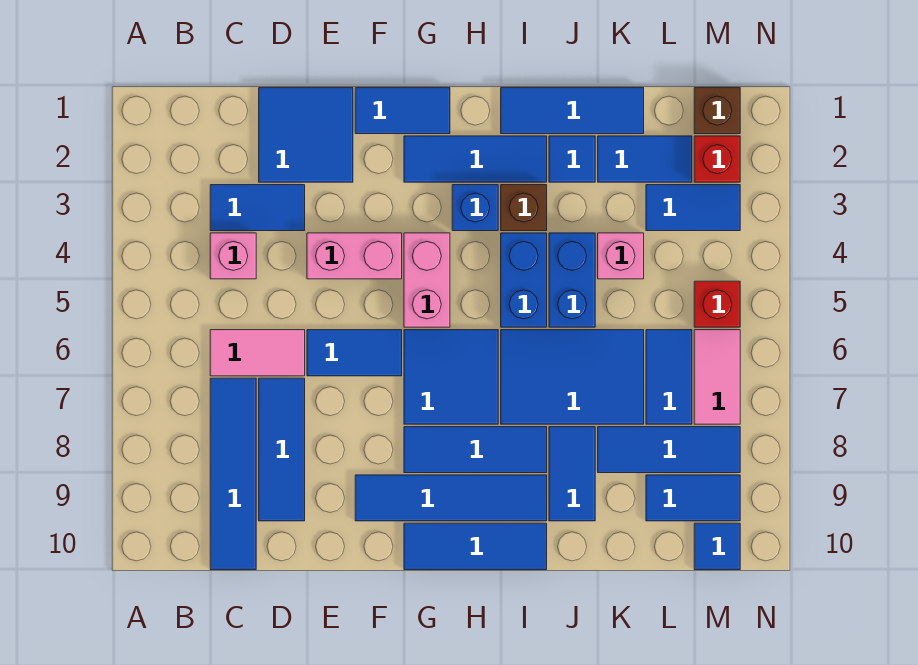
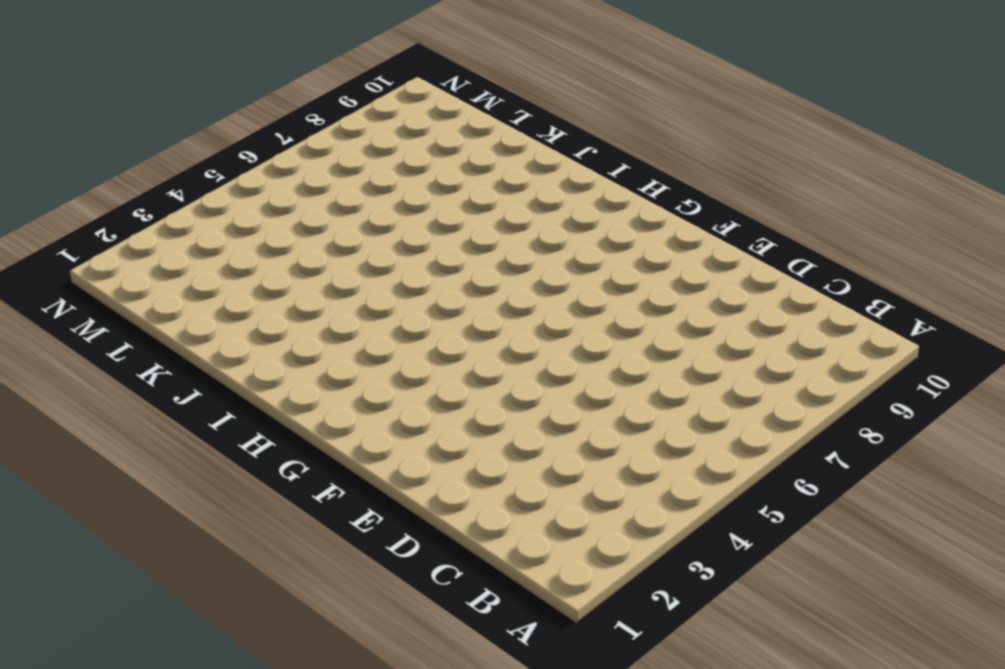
none -> blue 1x2 tile [210,185,305,231]
none -> pink 1x1 brick [210,233,256,279]
none -> pink 1x2 tile [210,330,305,376]
none -> blue 1x4 tile [210,378,256,570]

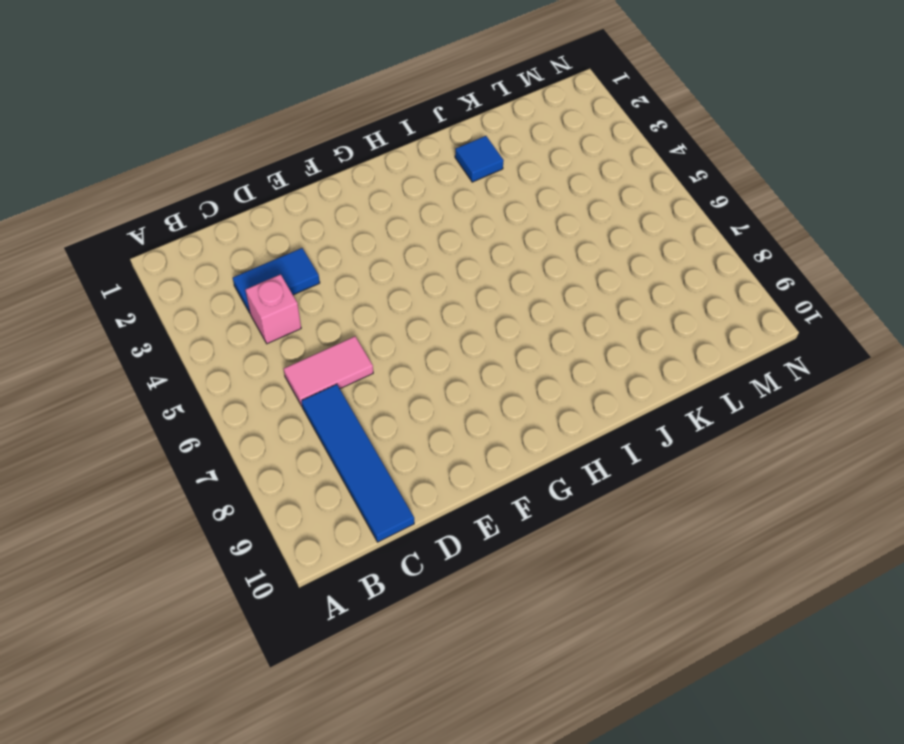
none -> blue 2x2 tile [259,88,353,182]
none -> blue 1x3 tile [259,378,305,521]
none -> pink 1x2 brick [307,233,402,279]
none -> blue 1x2 tile [307,330,402,376]

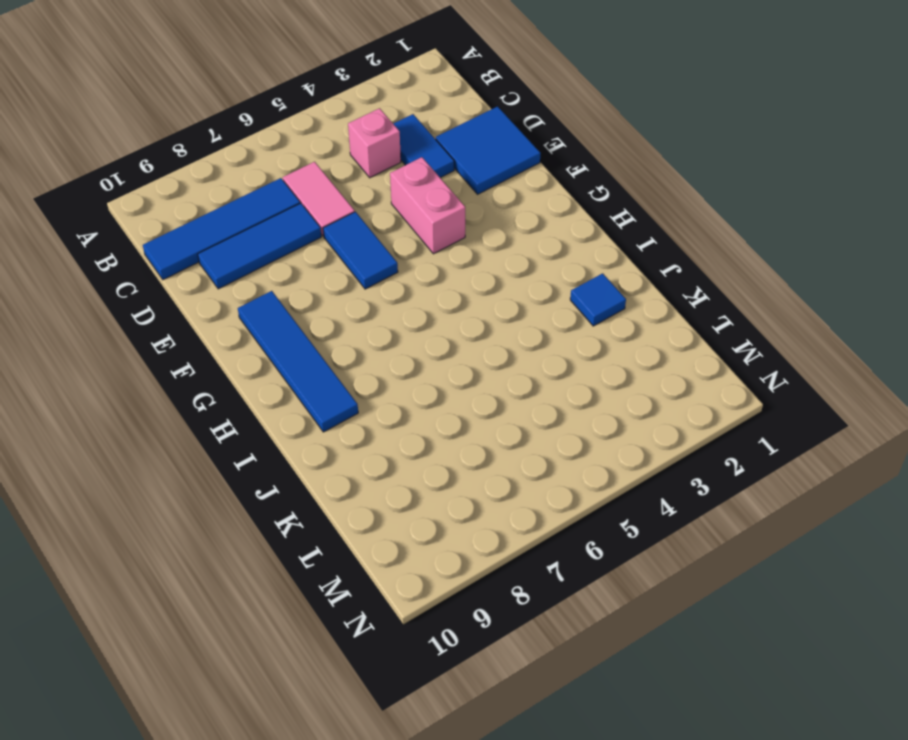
none -> blue 1x2 tile [355,88,450,134]
none -> blue 1x3 tile [404,136,547,182]
none -> pink 1x2 brick [404,233,450,327]
none -> blue 2x2 tile [404,330,498,424]

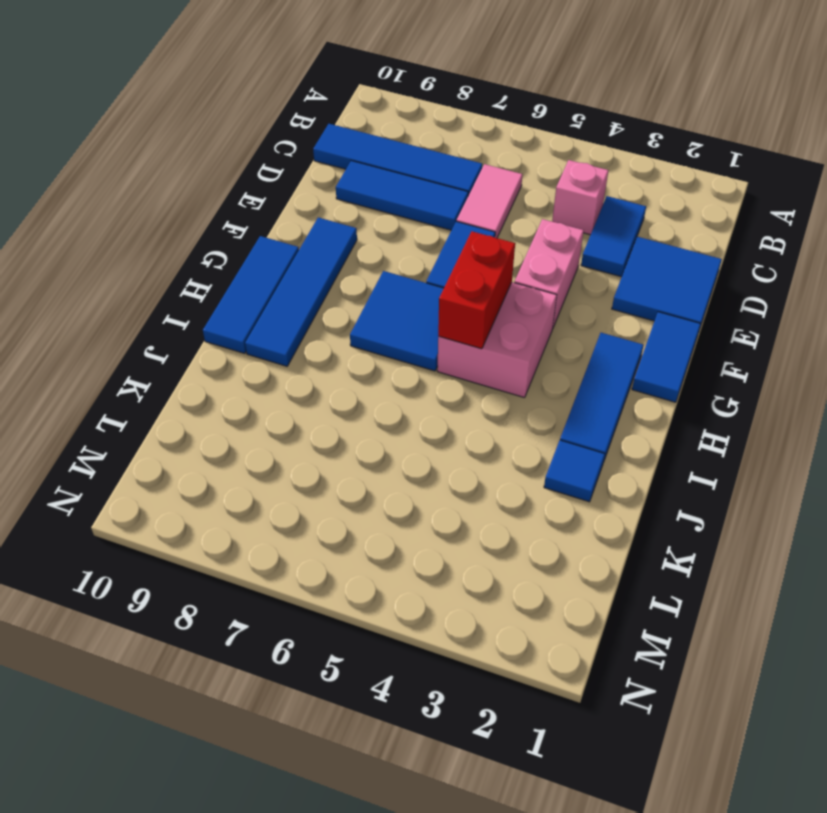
pink 2x2 brick [437,282,557,398] -> pink 1x2 brick [404,233,450,327]
red 1x2 brick [438,231,515,349] -> none
none -> blue 1x3 tile [404,427,547,473]
none -> blue 1x1 brick [452,185,498,231]
none -> blue 1x3 tile [501,88,644,134]
none -> brown 1x1 brick [501,185,547,231]

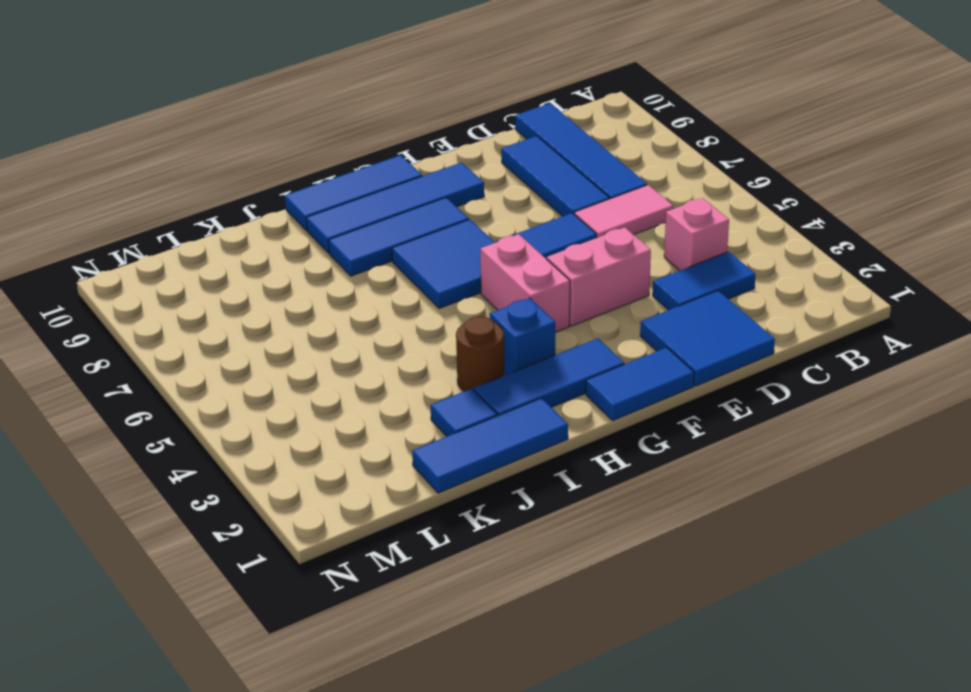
brown 1x1 round brick [456,316,504,391] -> brown 1x1 brick [501,185,547,231]
none -> blue 1x2 brick [501,233,547,327]
none -> blue 2x3 tile [501,330,644,424]
none -> blue 1x2 brick [549,233,595,327]
none -> blue 1x2 tile [549,427,595,521]

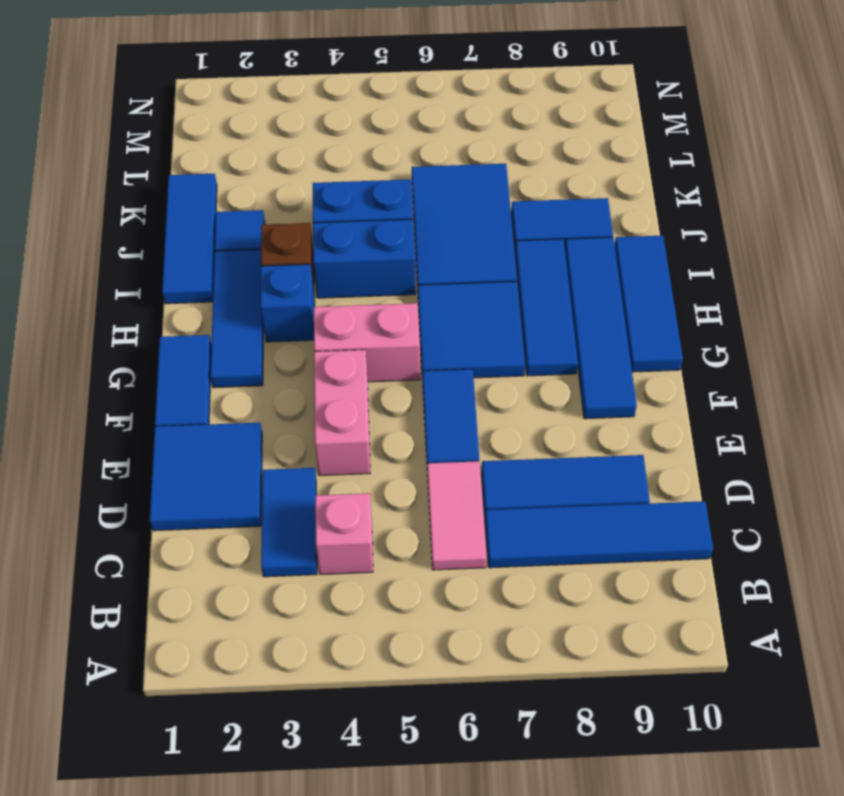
none -> blue 1x2 tile [598,136,692,182]
none -> pink 1x1 brick [598,233,644,279]
none -> blue 1x3 tile [598,427,740,473]
none -> blue 1x2 tile [646,185,740,231]

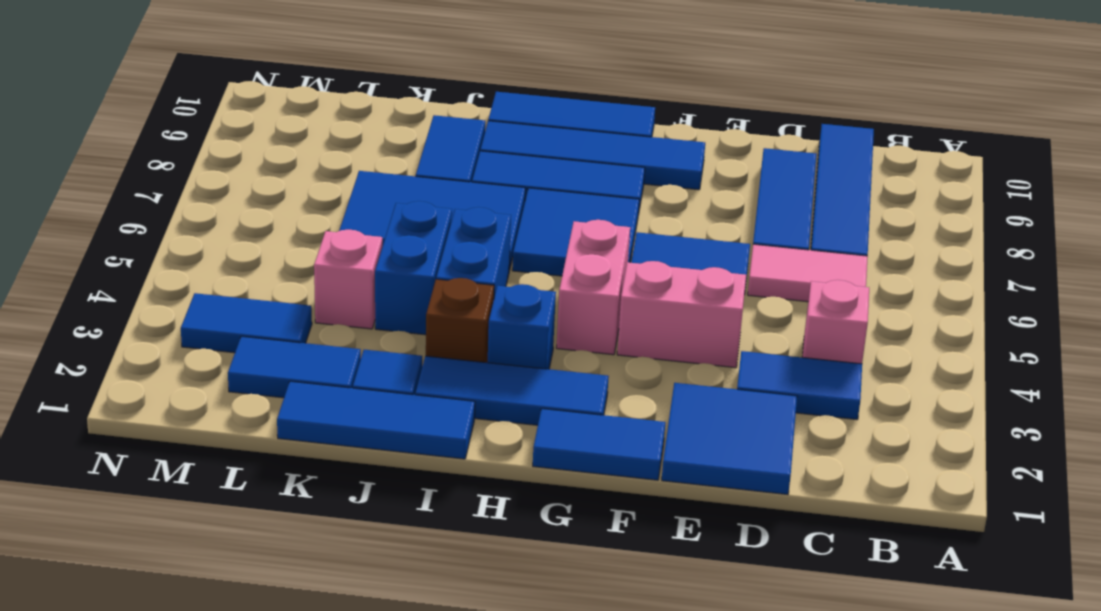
none -> blue 1x3 tile [598,427,740,473]
none -> blue 1x2 tile [646,330,692,424]
none -> blue 1x2 tile [646,475,740,521]
none -> brown 1x1 brick [694,88,740,134]

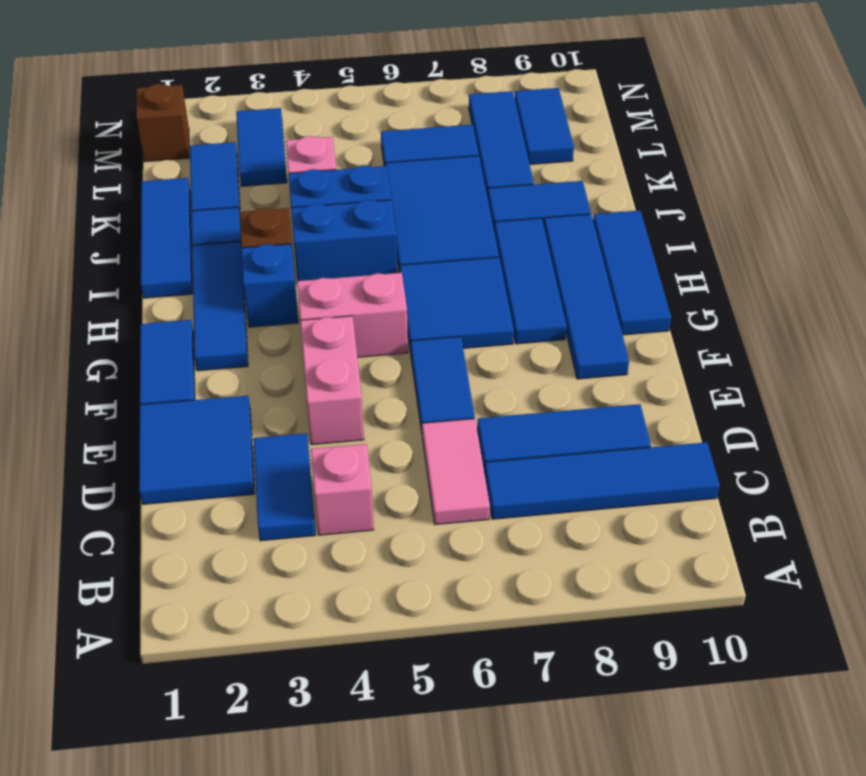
none -> red 1x1 brick [694,136,740,182]
none -> red 1x1 brick [694,281,740,327]
none -> pink 1x2 tile [694,330,740,424]
none -> blue 1x1 tile [694,523,740,570]

